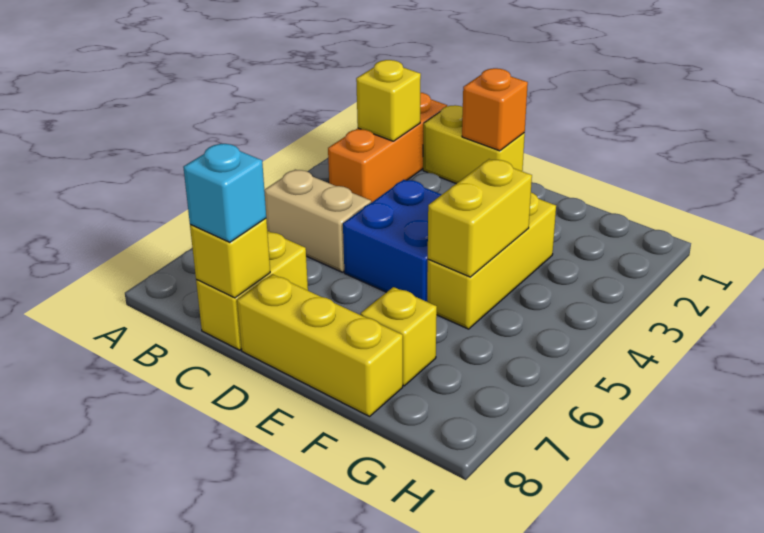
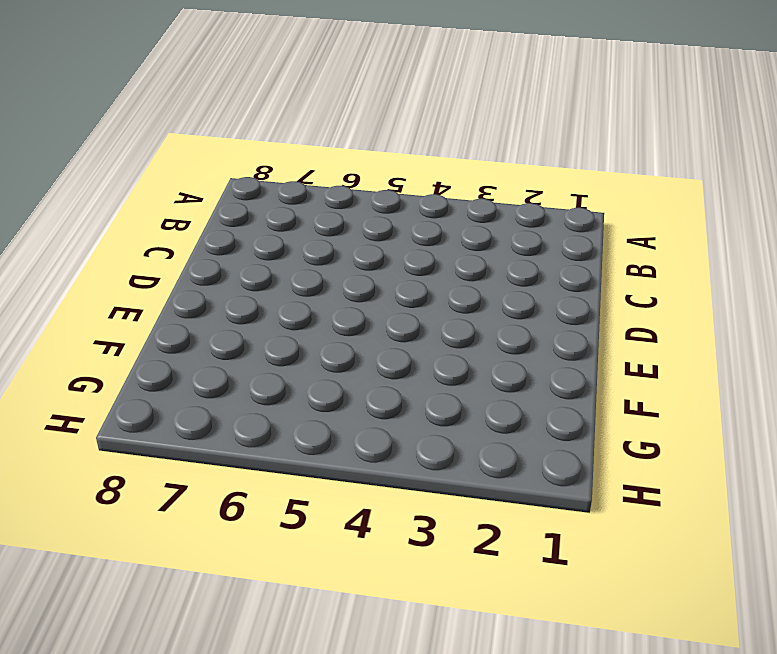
none -> orange 1x3 brick [328,92,447,203]
none -> tan 1x2 brick [264,169,371,272]
none -> yellow 1x2 brick [423,105,525,184]

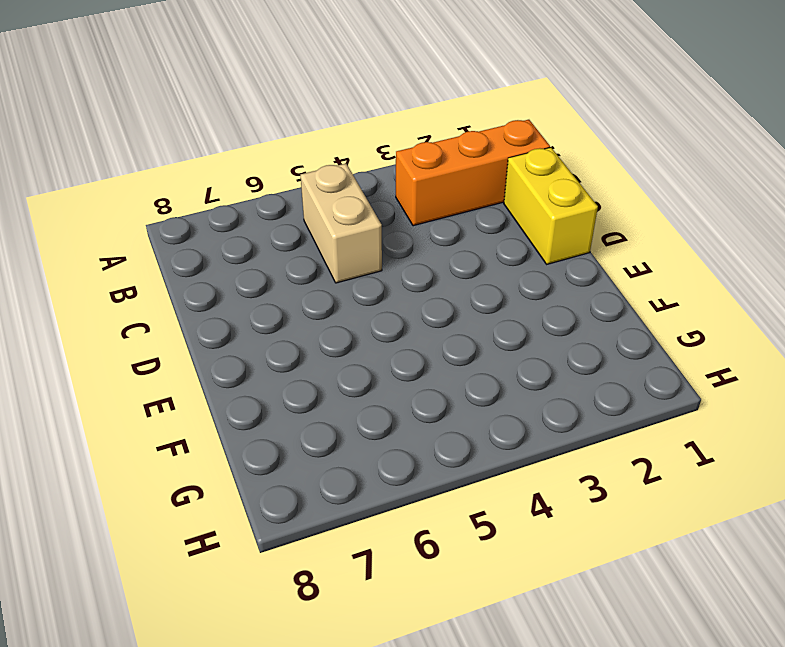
none -> yellow 1x2 brick [196,231,308,350]
none -> blue 2x2 brick [343,180,442,302]
none -> yellow 1x3 brick [237,274,403,416]

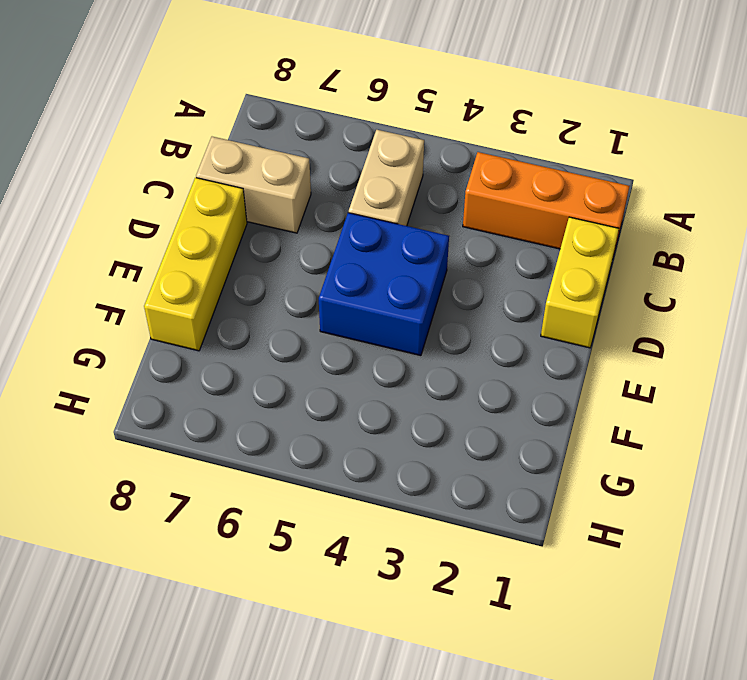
tan 1x2 brick [196,137,311,233] -> yellow 1x2 brick [196,231,308,350]
none -> yellow 1x3 brick [427,193,556,329]
none -> yellow 1x1 brick [361,287,437,386]
none -> yellow 1x1 brick [356,60,421,141]

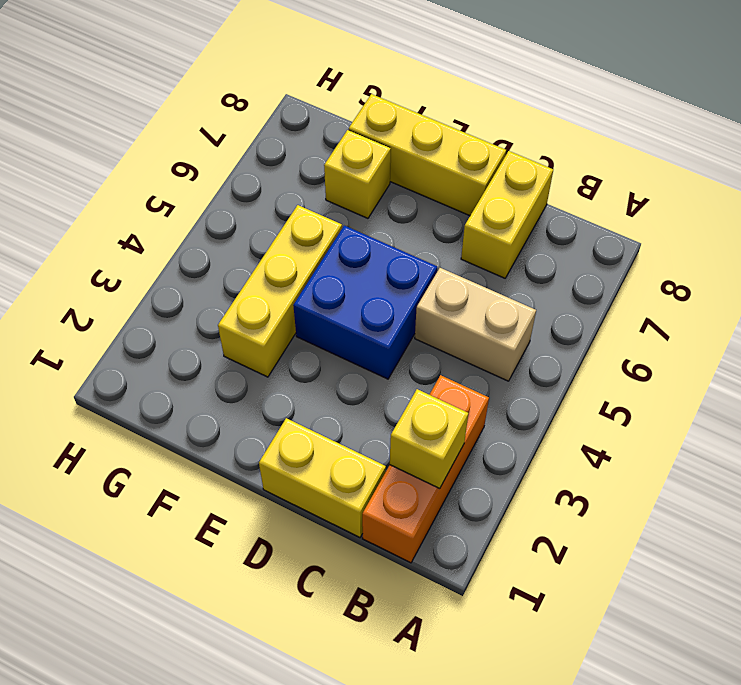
none -> yellow 1x1 brick [190,218,270,298]
none -> orange 1x1 brick [462,68,528,151]
none -> yellow 1x2 brick [428,159,532,277]

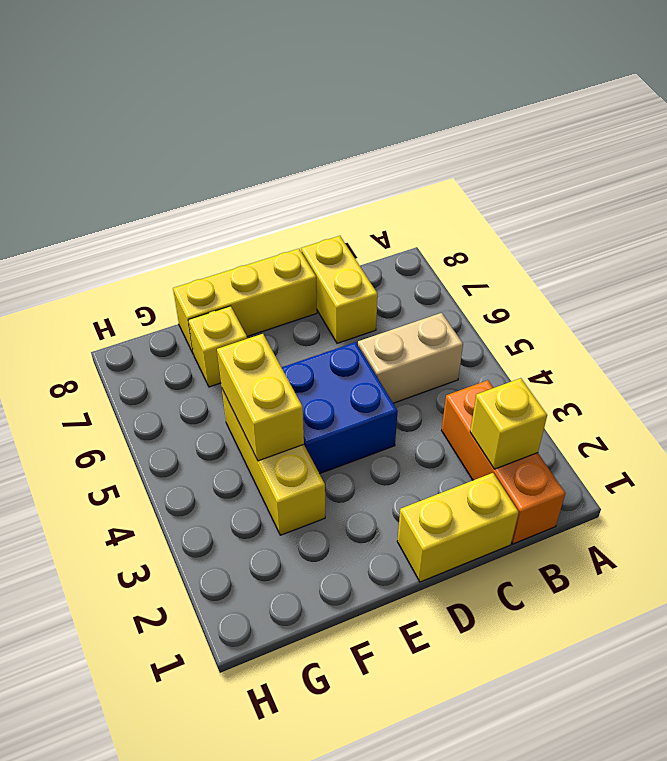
none -> yellow 1x1 brick [190,218,270,298]
none -> orange 1x1 brick [462,68,528,151]
none -> cyan 1x1 brick [183,144,266,242]

